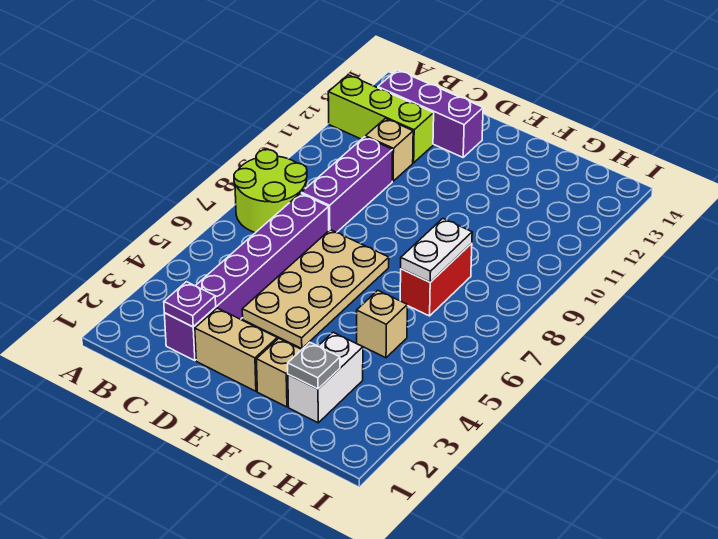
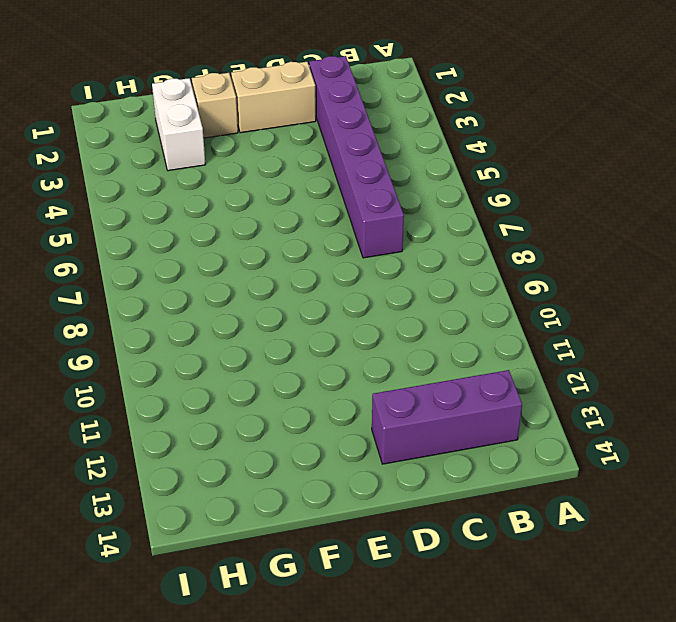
none -> lime 2x2 round brick [234,150,307,233]
none -> lime 1x3 brick [328,75,434,163]
none -> purple 1x3 brick [301,137,393,232]

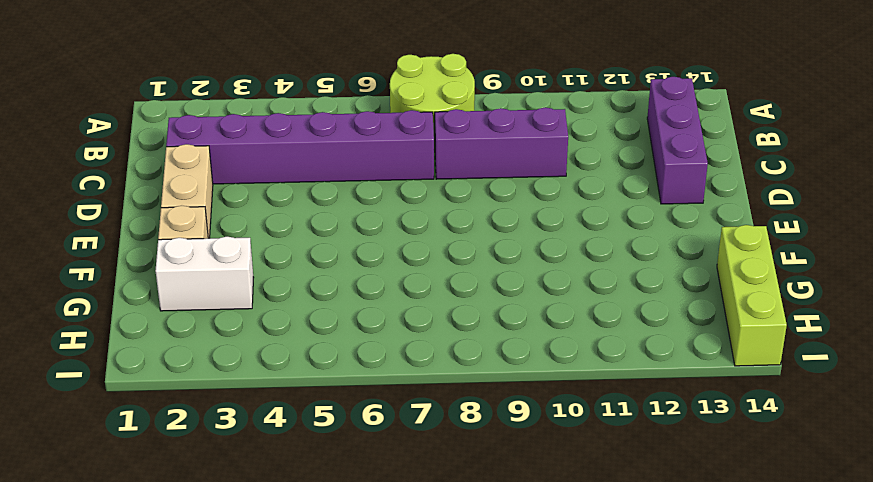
lime 1x3 brick [717,225,787,366] -> lime 1x3 brick moved to [328,75,434,163]
none -> tan 1x1 brick [366,118,413,181]
none -> tan 2x4 plate [242,230,389,349]
none -> tan 1x1 brick [357,290,407,358]

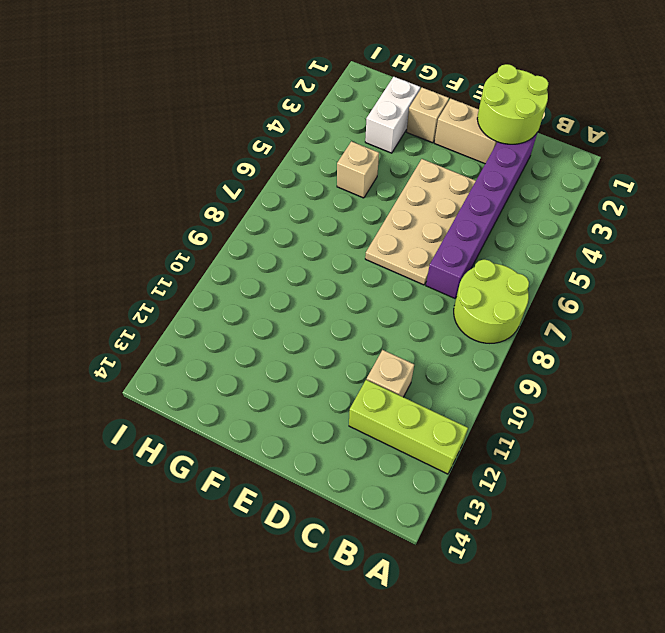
lime 2x2 round brick [477,64,548,144] -> purple 1x1 plate [164,282,216,327]
none -> purple 1x3 brick [378,70,483,157]
none -> purple 1x3 brick [301,137,393,232]
none -> red 1x2 brick [400,243,472,316]

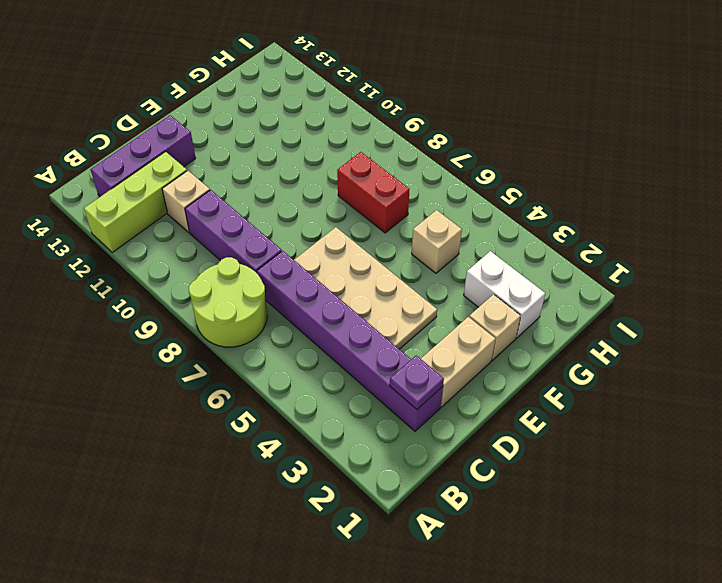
none -> grey 1x1 plate [288,342,340,389]
none -> white 1x2 plate [401,219,472,282]

